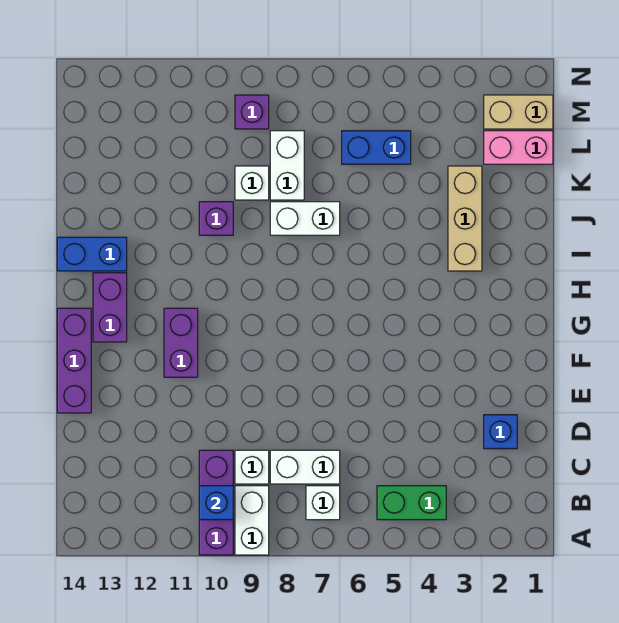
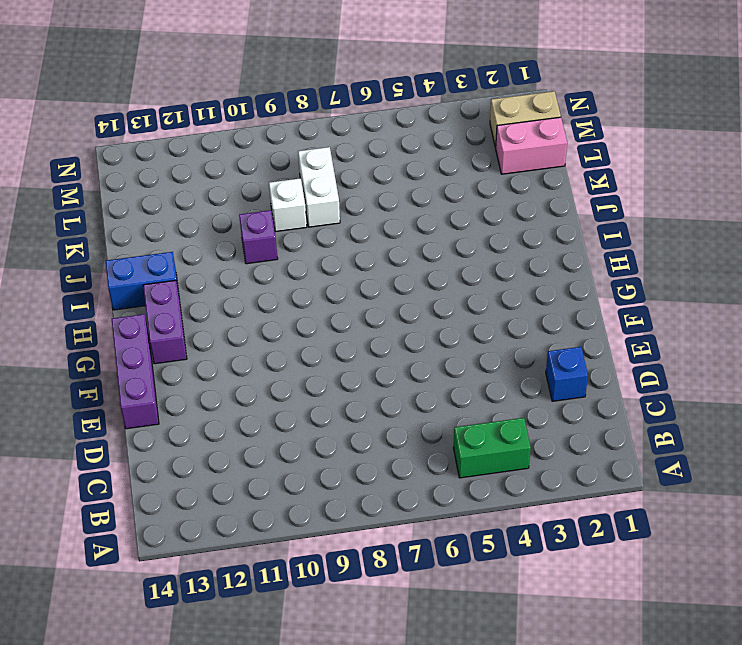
none -> white 1x2 brick [235,486,269,555]
none -> purple 1x3 brick [199,450,233,555]
none -> white 1x1 brick [306,486,340,520]

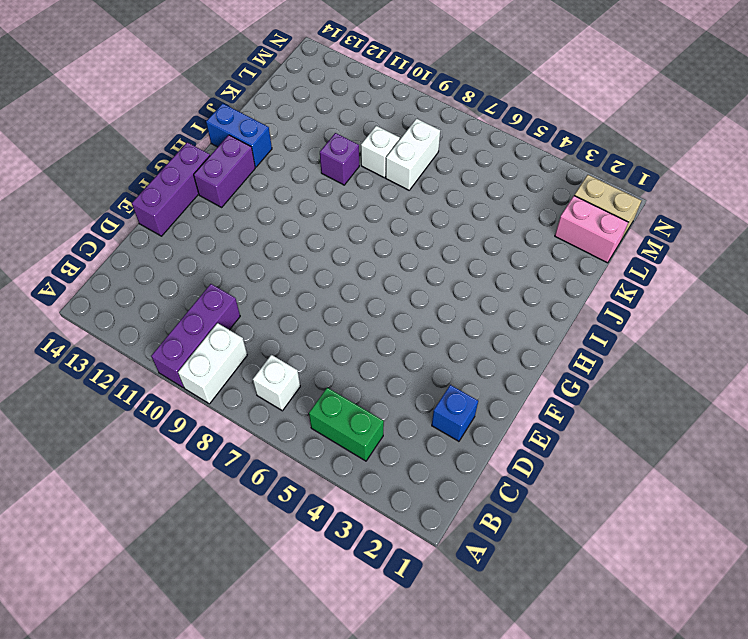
none -> white 1x2 brick [270,450,340,484]
none -> white 1x1 brick [235,450,269,484]
none -> purple 1x2 brick [164,308,198,377]

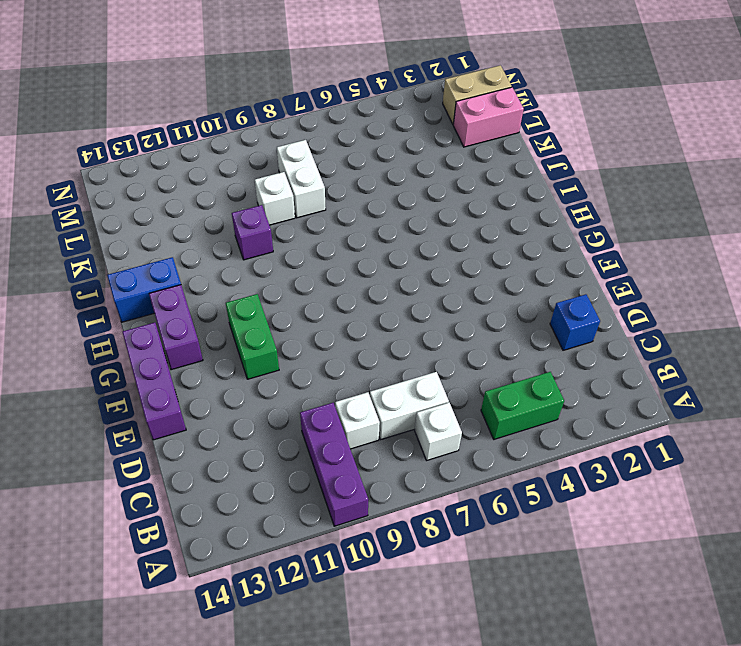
green 1x2 brick [226,294,279,379] -> purple 1x2 brick [164,308,198,377]
none -> white 1x2 brick [235,486,269,555]
none -> tan 1x3 brick [448,166,482,271]
none -> white 1x2 brick [270,202,340,235]

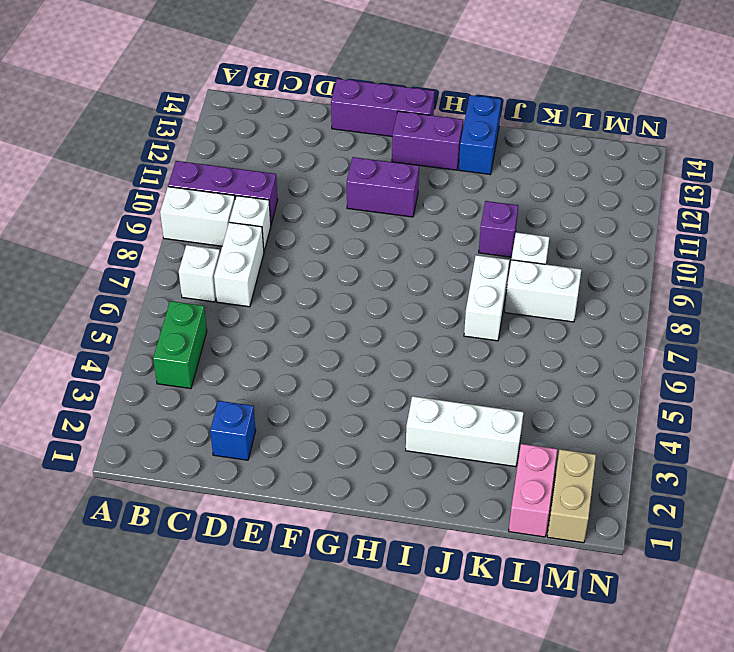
white 1x3 brick [406,396,523,467] -> tan 1x3 brick [448,166,482,271]
none -> blue 1x2 brick [342,131,411,164]
none -> purple 1x1 brick [235,95,269,129]
none -> blue 1x1 brick [199,486,233,520]

